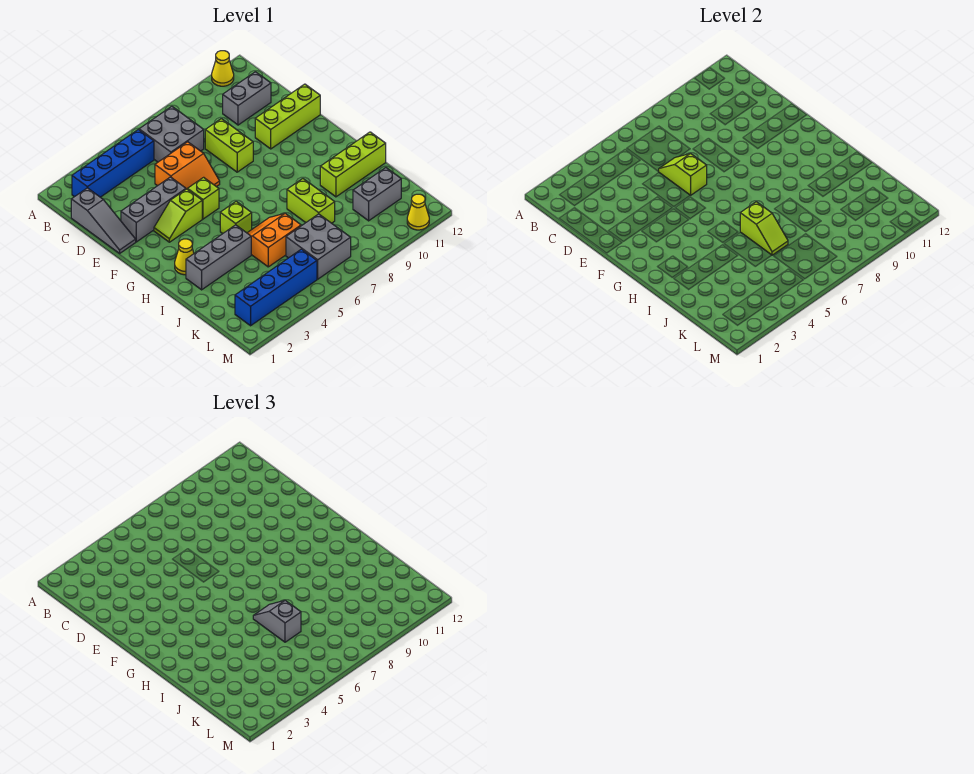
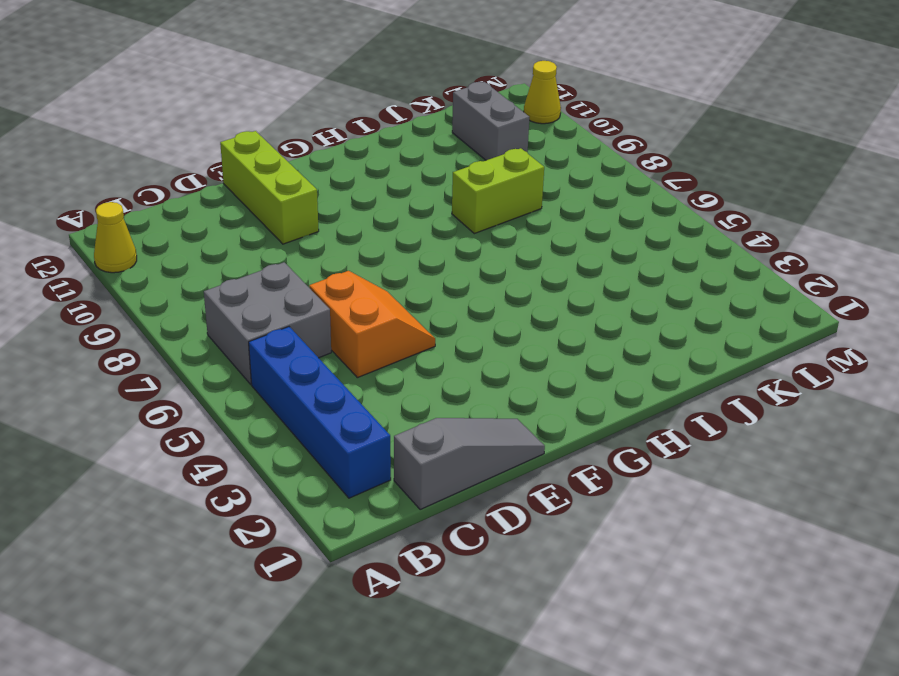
none -> grey 1x2 brick [223,72,271,125]
none -> lime 1x2 brick [205,119,253,172]
none -> grey 1x3 brick [121,177,186,242]

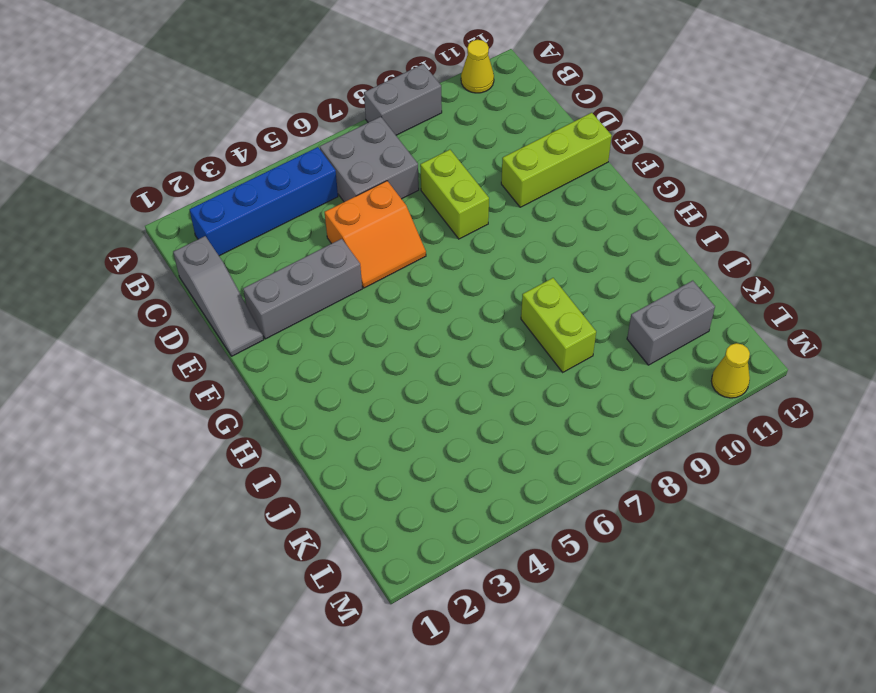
grey 1x2 brick [364,64,442,135] -> grey 1x2 brick moved to [223,72,271,125]
none -> lime 1x2 slope [154,189,202,242]
none -> lime 1x1 brick [188,177,219,219]
none -> yellow 1x1 cone [175,239,194,275]

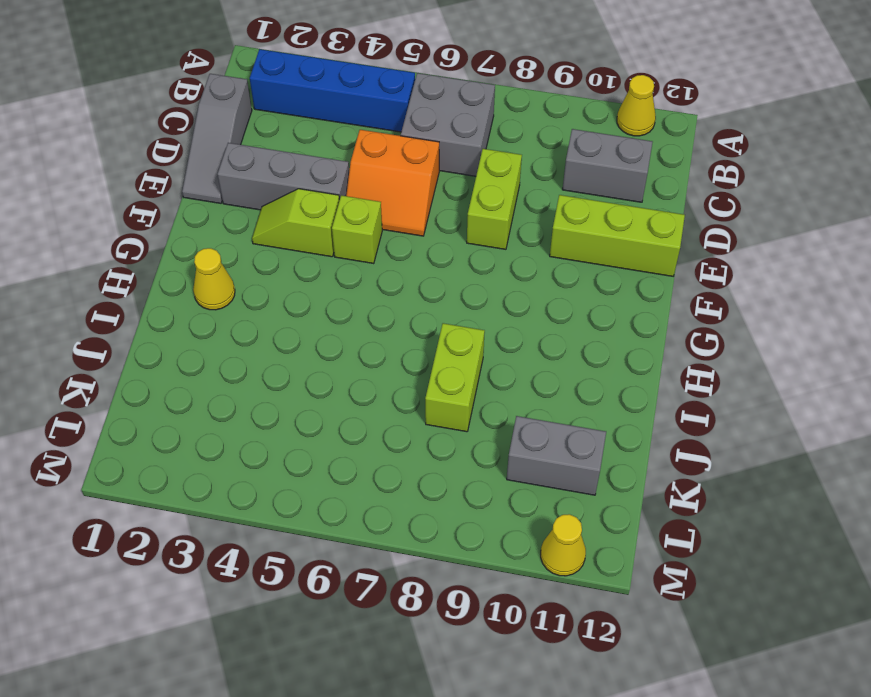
none -> lime 1x1 brick [220,201,252,233]
none -> grey 1x3 brick [186,225,251,290]
none -> orange 2x2 slope [248,213,301,267]

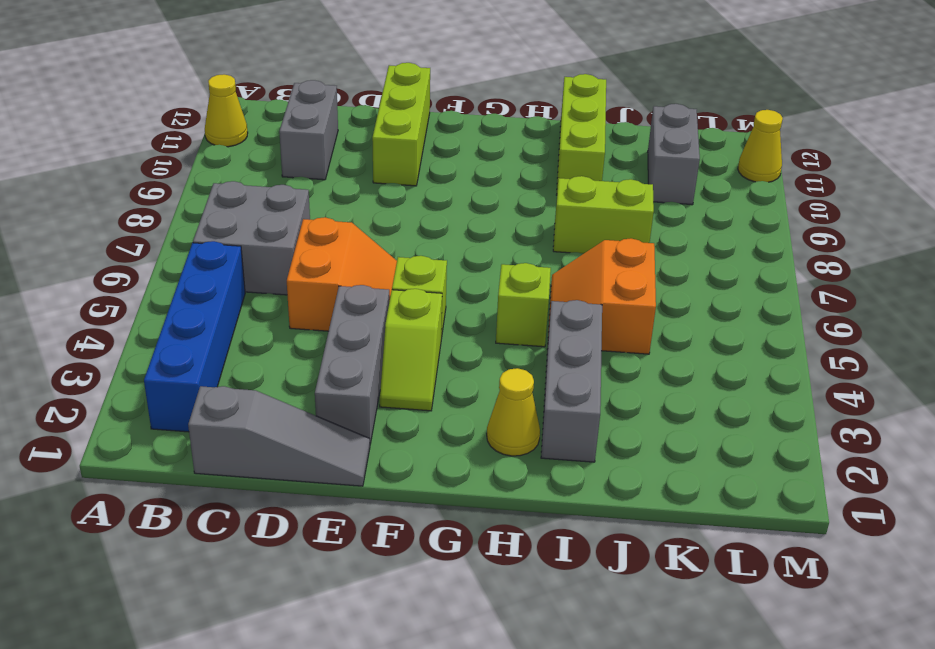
none -> lime 1x2 brick [205,119,253,172]
none -> grey 2x2 brick [286,214,351,279]
none -> blue 1x4 brick [235,249,317,326]

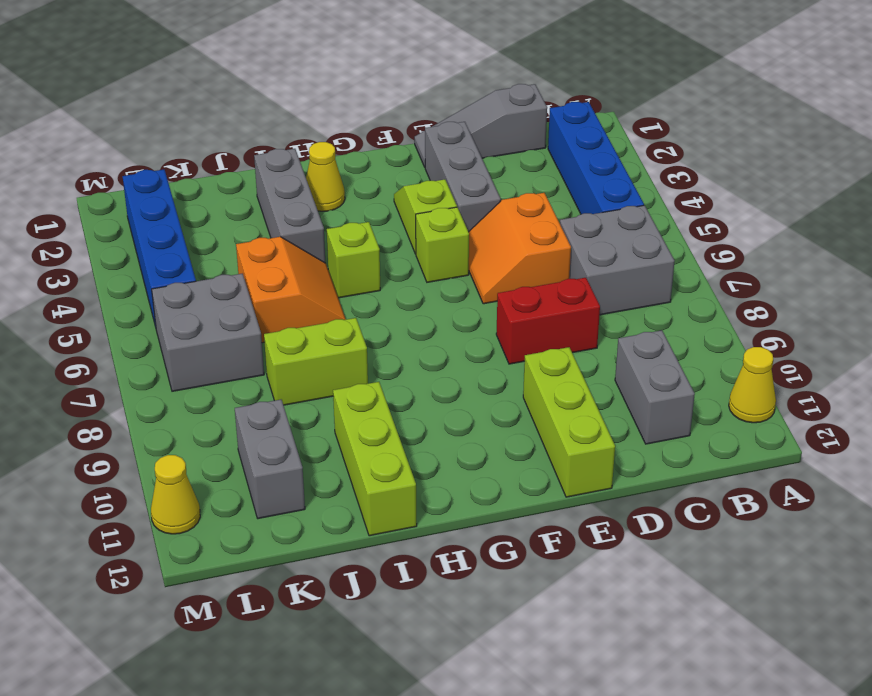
red 1x2 brick [496,278,600,364] -> lime 1x2 brick [205,119,253,172]
none -> lime 1x2 slope [659,154,707,195]
none -> lime 1x2 slope [740,202,788,255]
none -> grey 1x2 slope [253,600,301,642]

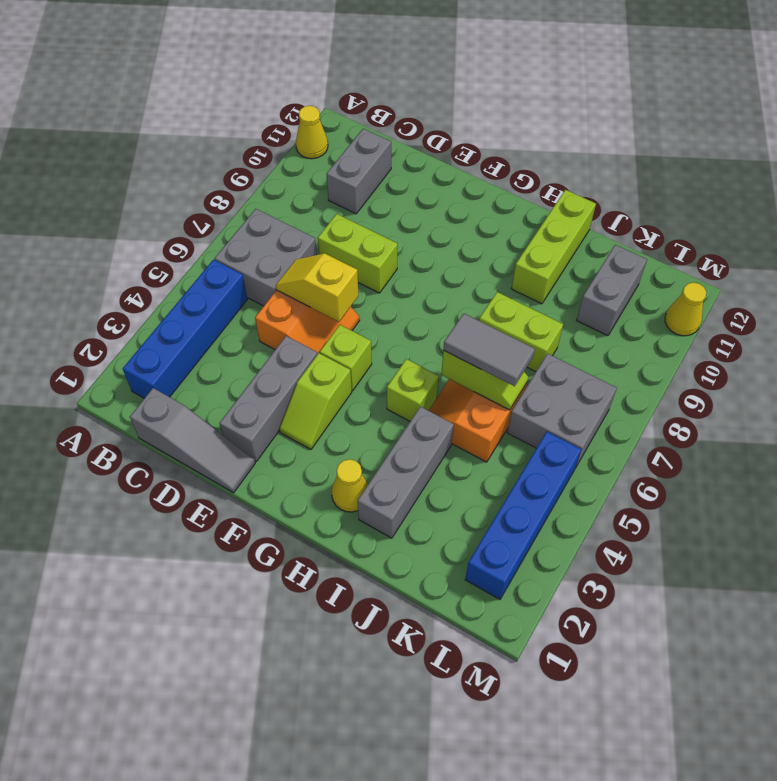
yellow 1x2 slope [276,254,358,322] -> lime 1x2 slope [659,154,707,195]
grey 1x2 tile [443,313,535,386] -> grey 1x2 slope [253,600,301,642]
none -> lime 1x3 brick [255,84,320,149]

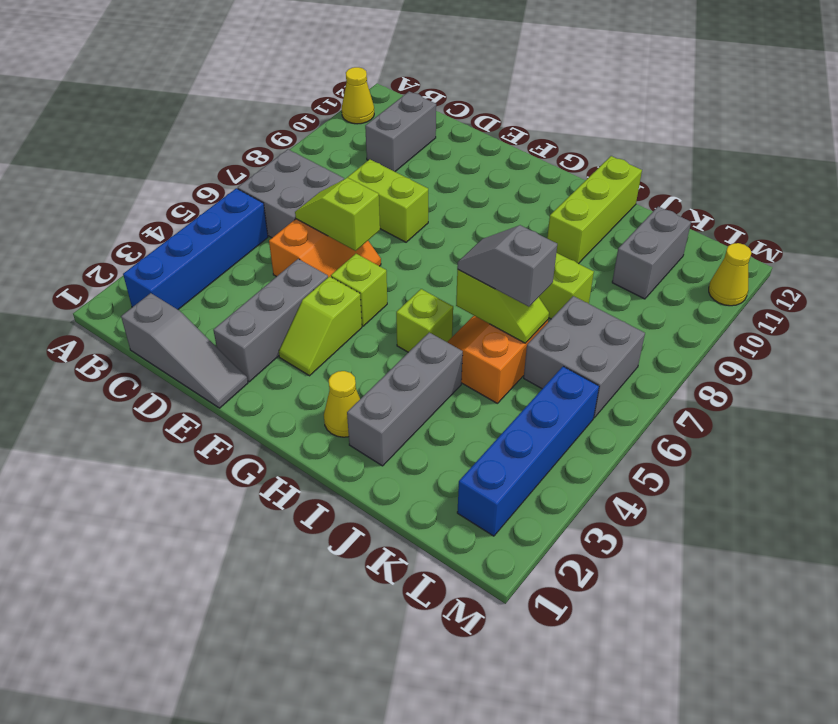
none -> lime 1x3 brick [255,84,320,149]

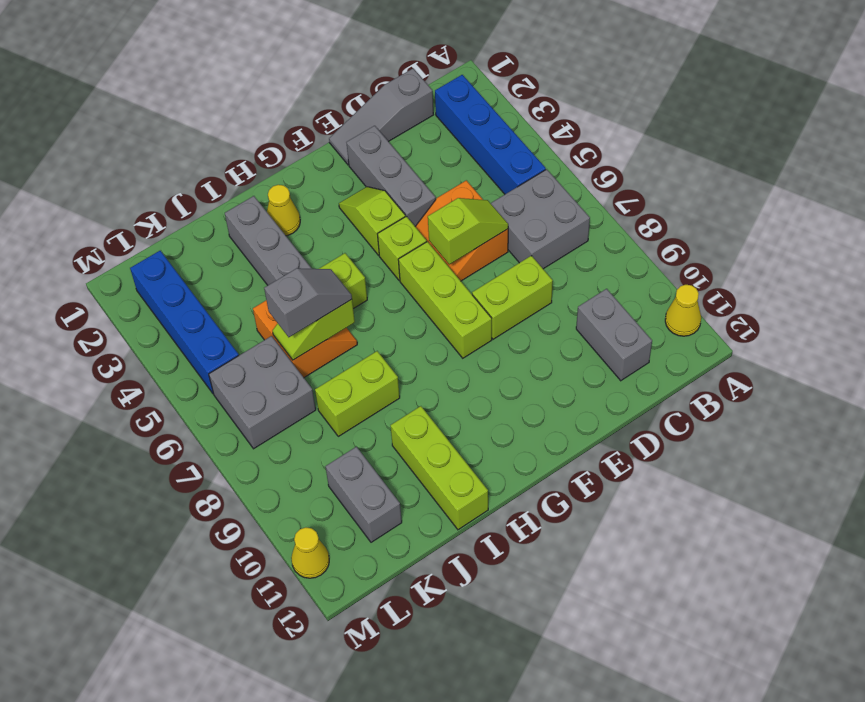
lime 1x3 brick [398,242,492,358] -> lime 1x3 brick moved to [255,84,320,149]

